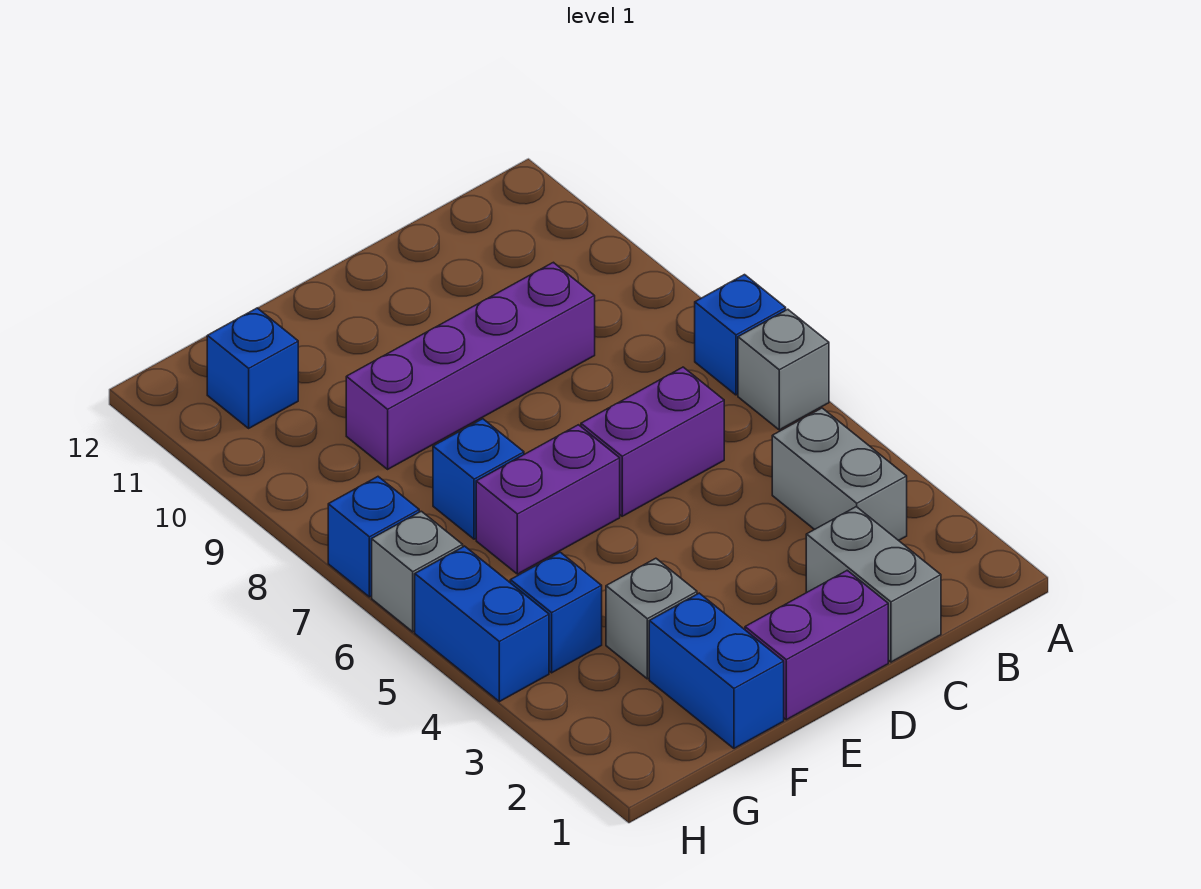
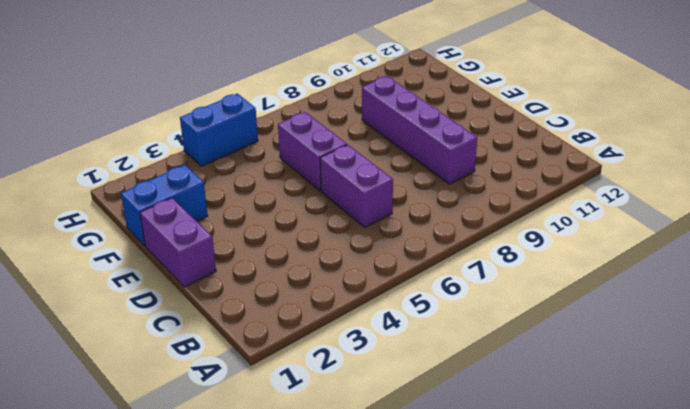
none -> grey 1x1 brick [738,309,829,430]
none -> blue 1x1 brick [695,275,786,395]
none -> grey 1x2 brick [772,408,907,541]

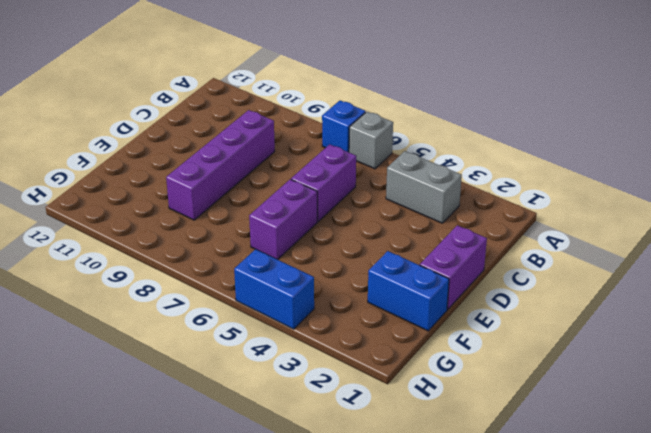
none -> grey 1x2 brick [806,507,941,662]
none -> grey 1x1 brick [606,558,697,679]
none -> blue 1x1 brick [433,419,524,539]

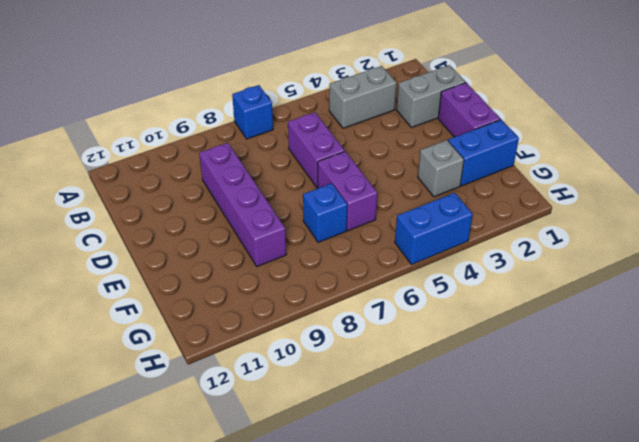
none -> grey 1x1 brick [738,309,829,430]
none -> blue 1x1 brick [510,552,602,673]
none -> blue 1x1 brick [207,308,298,428]

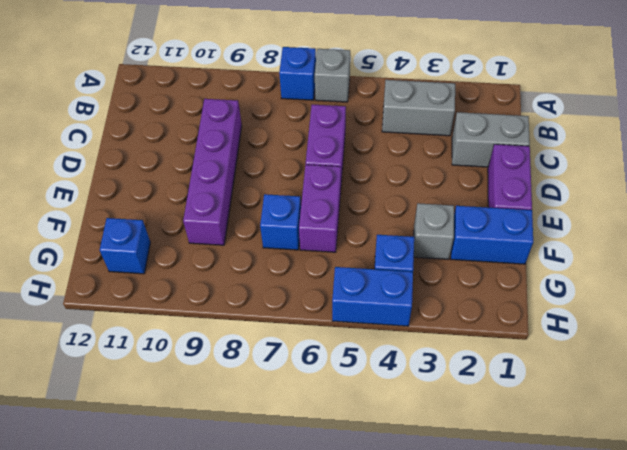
none -> grey 1x1 brick [372,511,463,632]
none -> blue 1x1 brick [328,477,419,597]

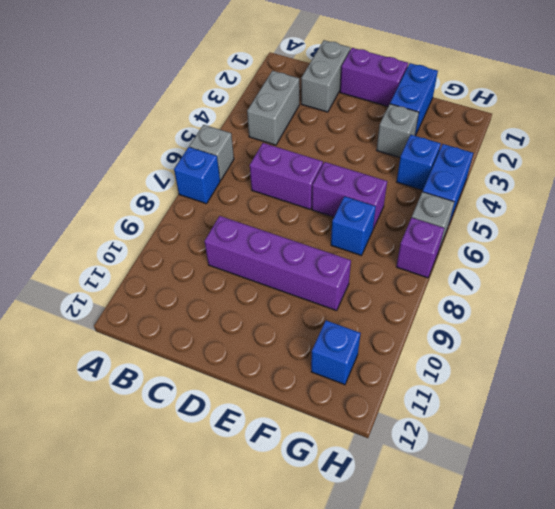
purple 1x1 brick [396,218,444,278] -> blue 1x1 brick [328,477,419,597]

